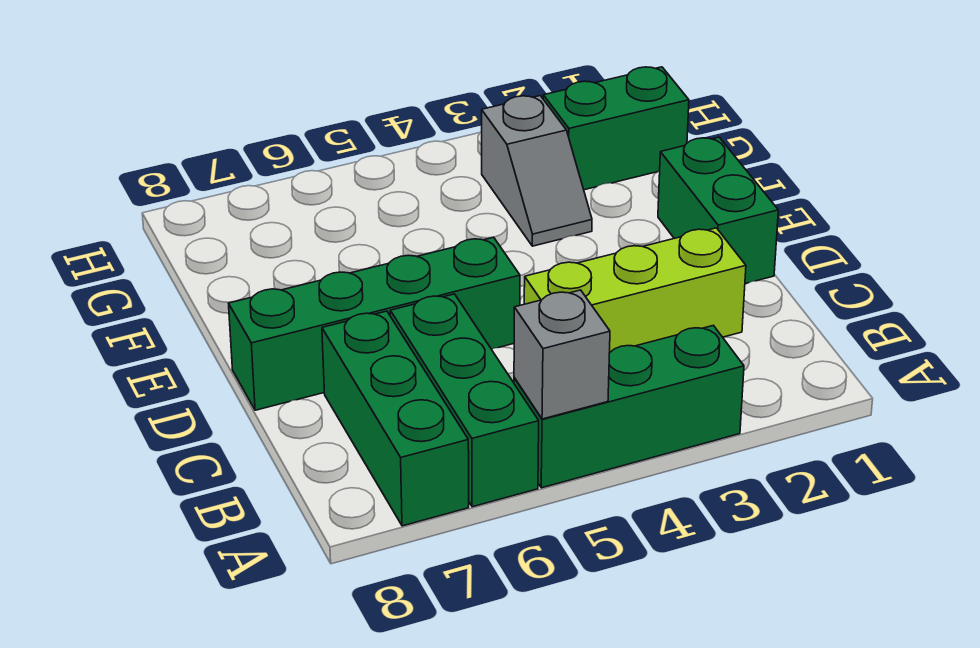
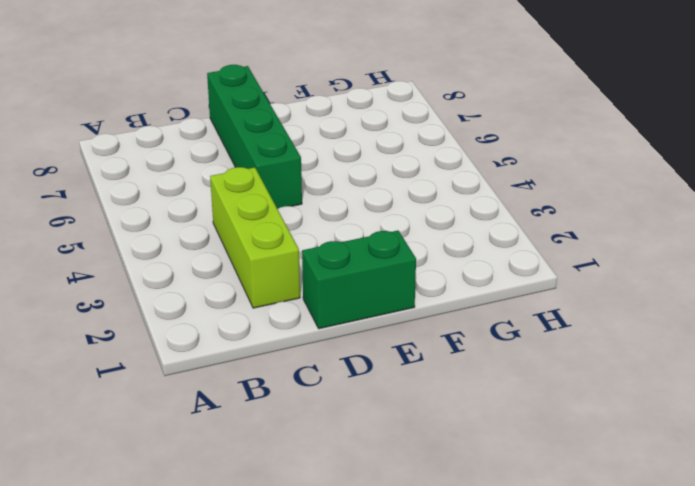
none -> green 1x3 brick [514,325,744,488]
none -> green 1x3 brick [390,294,539,507]

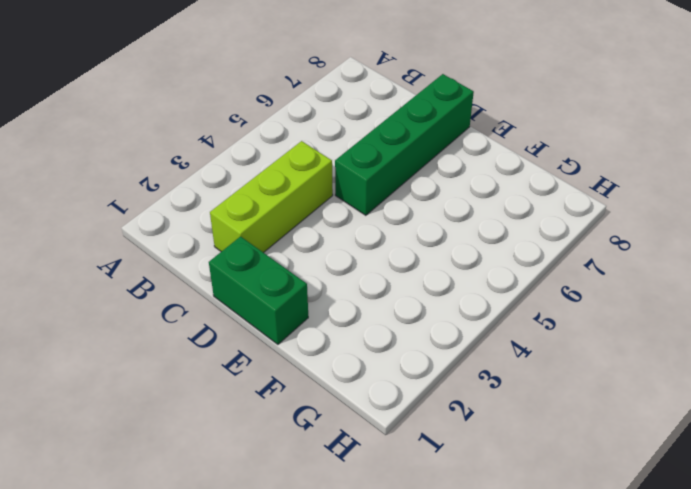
none -> green 1x3 brick [514,325,744,488]
none -> green 1x3 brick [390,294,539,507]

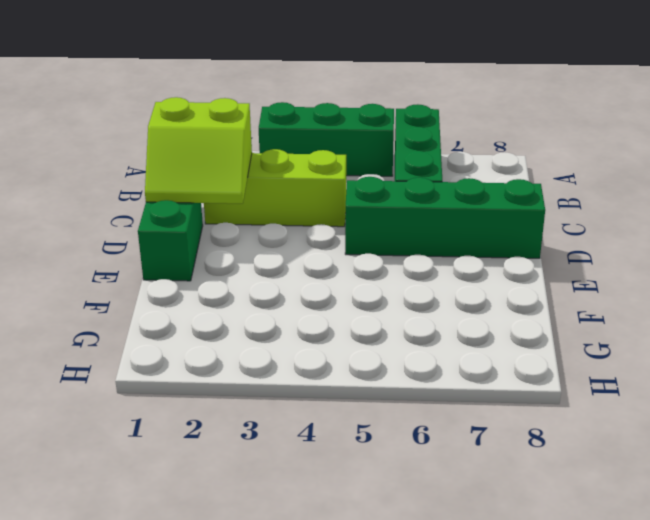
lime 2x2 slope [145,97,252,204] -> none
none -> green 1x3 brick [322,311,469,526]
none -> grey 1x2 slope [482,96,592,246]

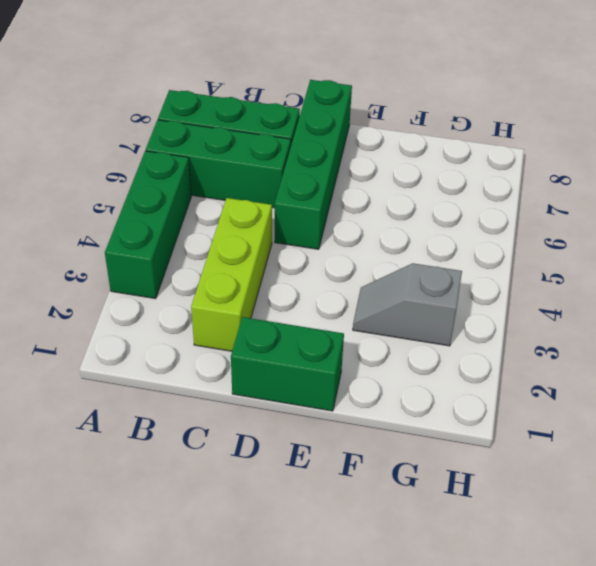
none -> green 1x2 brick [543,67,689,190]
none -> grey 1x1 brick [514,290,610,419]

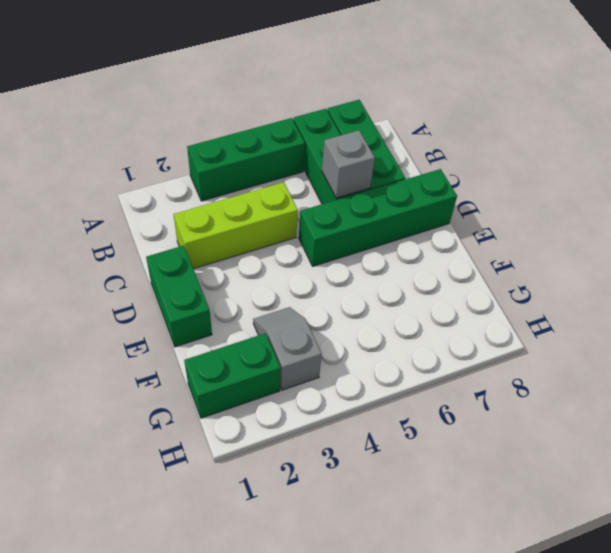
grey 1x1 brick [322,130,375,198] -> grey 1x1 brick moved to [514,290,610,419]

